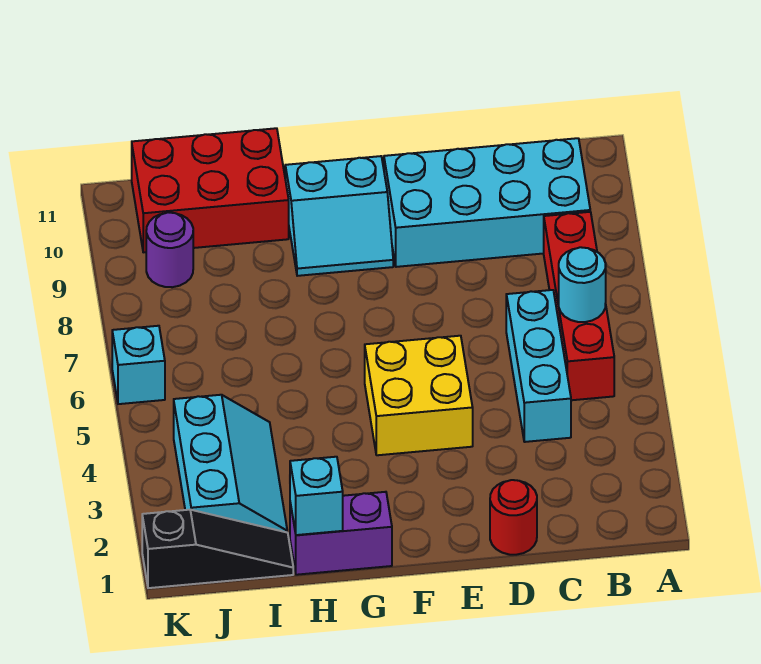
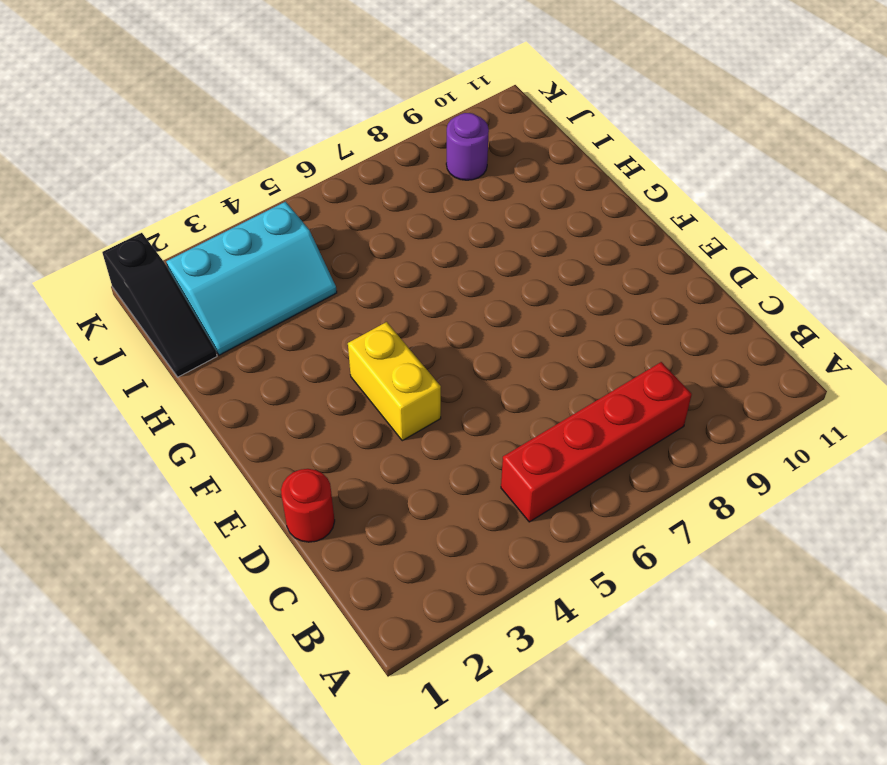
yellow 1x2 brick [348,322,441,441] -> yellow 2x2 brick [365,336,473,455]
none -> cyan 2x4 brick [384,138,590,267]
none -> cyan 1x3 brick [506,290,571,442]
none -> cyan 2x2 slope [285,156,393,276]

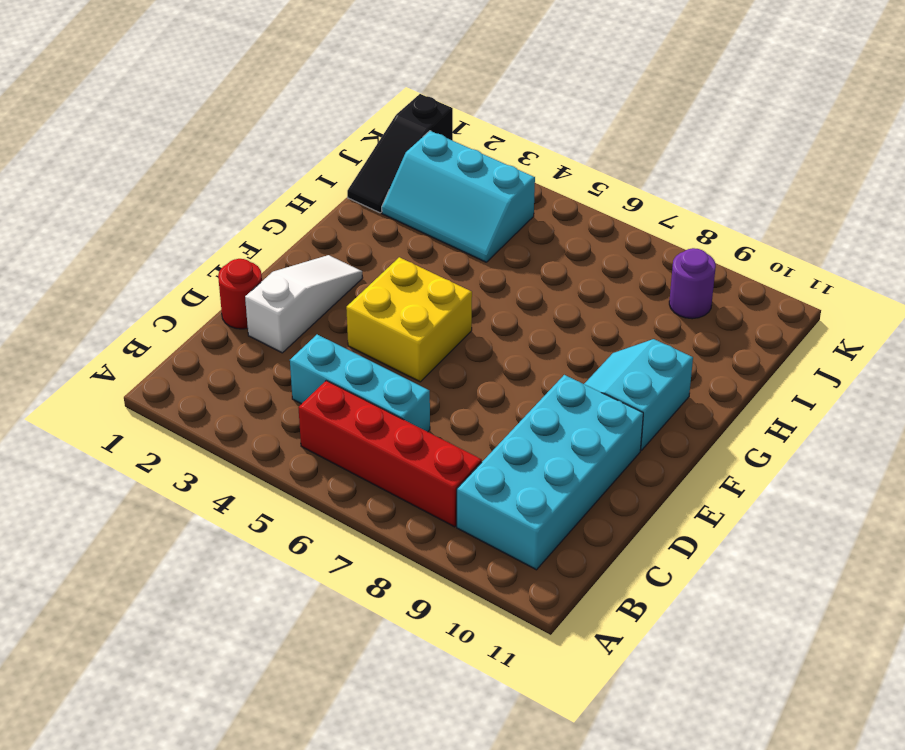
white 1x3 slope [245,255,363,353] -> none
none -> purple 1x2 brick [290,492,392,575]
none -> red 2x3 brick [132,128,289,252]
none -> cyan 1x1 brick [112,326,165,404]

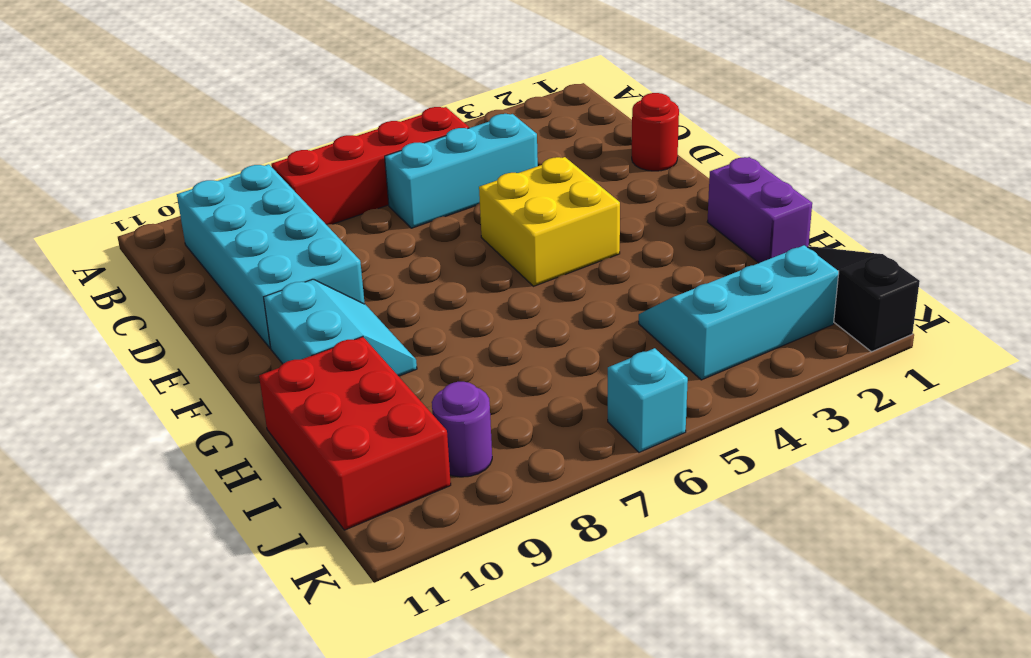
none -> cyan 1x1 round brick [559,247,606,322]
none -> cyan 1x1 brick [290,457,343,535]

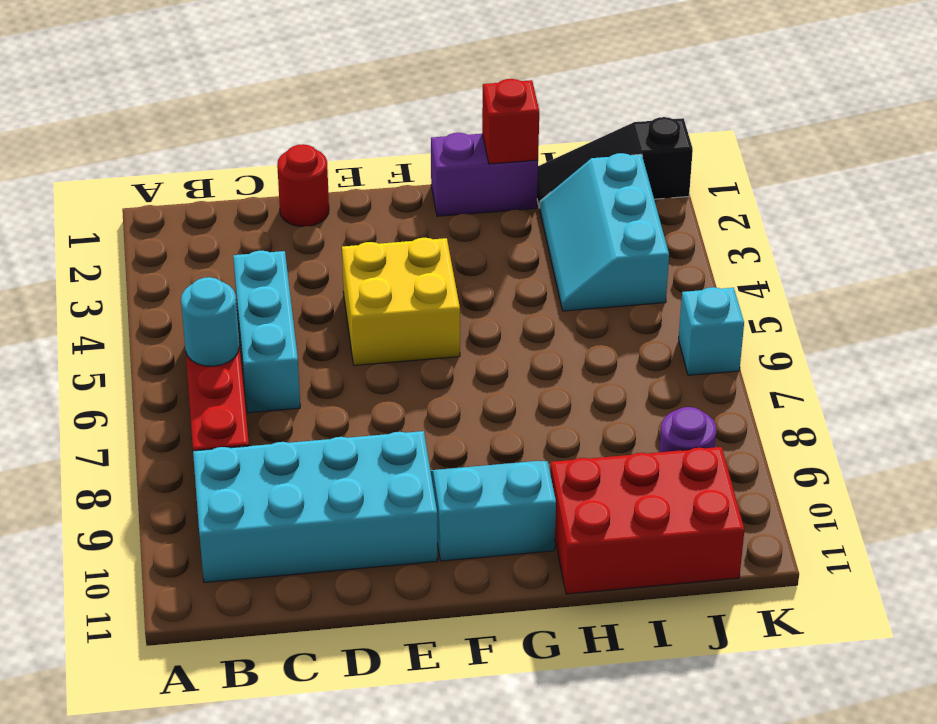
red 1x1 brick [482,79,539,164] -> cyan 1x1 brick [290,457,343,535]

